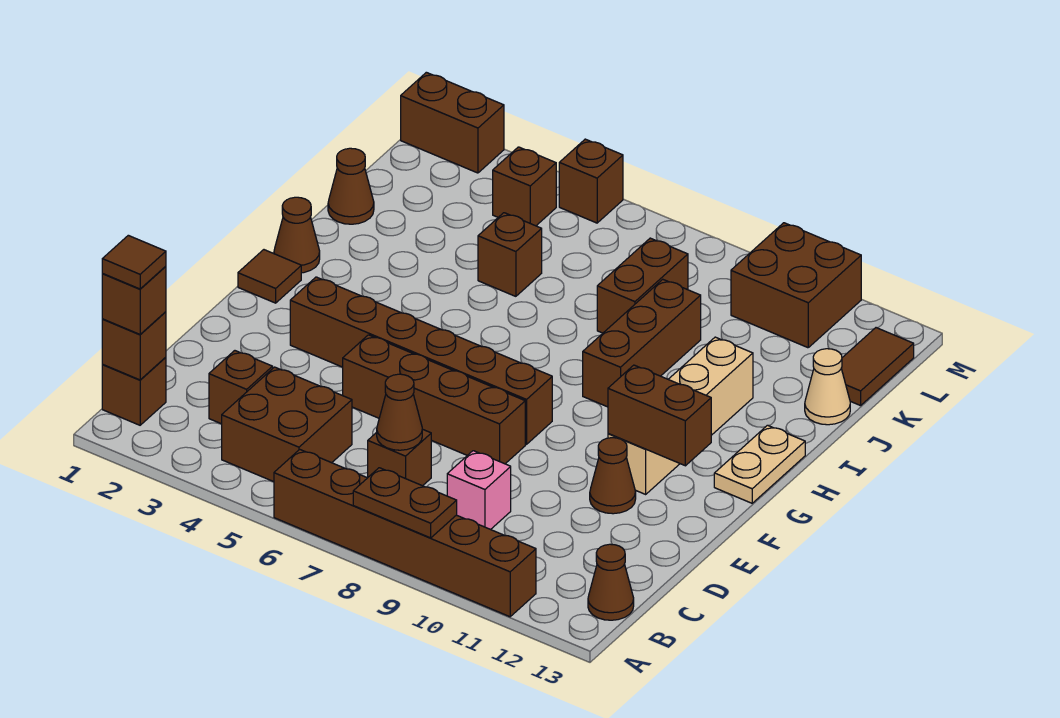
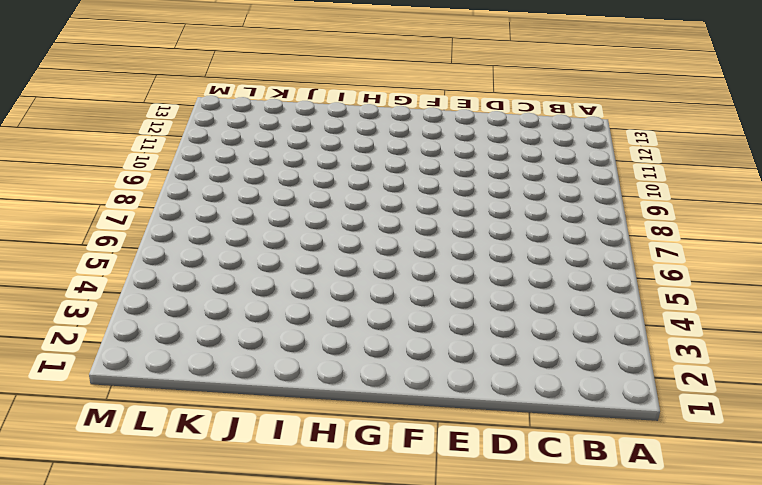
none -> brown 1x6 brick [274,449,536,617]
none -> brown 1x1 brick [102,357,166,425]
none -> brown 2x2 brick [222,367,352,482]
none -> brown 1x1 cone [588,544,634,620]

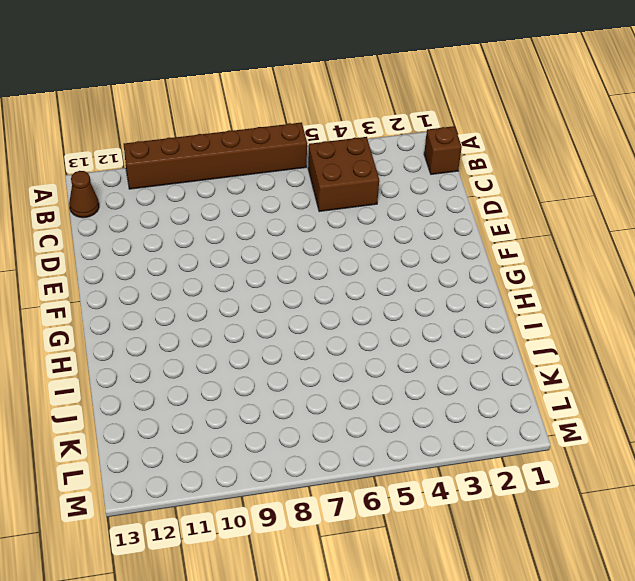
none -> brown 1x1 brick [209,351,273,424]
none -> brown 1x1 brick [368,429,431,486]
none -> pink 1x1 brick [447,451,511,530]
none -> brown 1x4 brick [343,335,525,464]

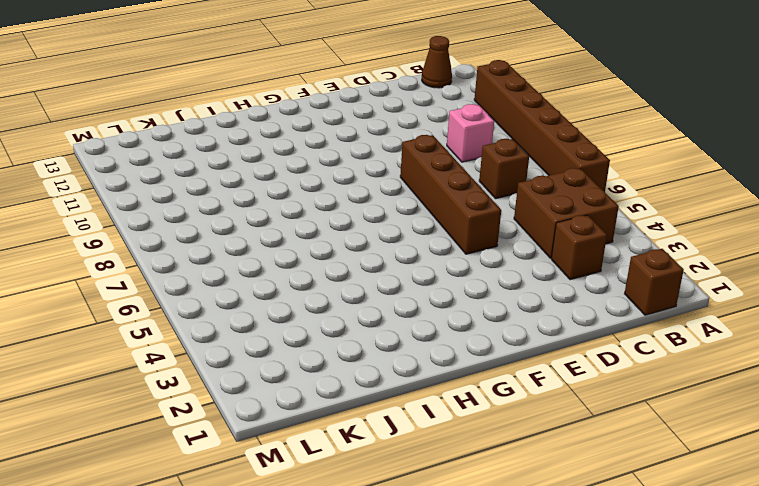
none -> brown 1x1 cone [590,438,636,514]
none -> brown 1x6 brick [290,277,552,444]
none -> tan 1x4 brick [608,337,753,494]
none -> brown 1x1 tile [238,250,301,303]

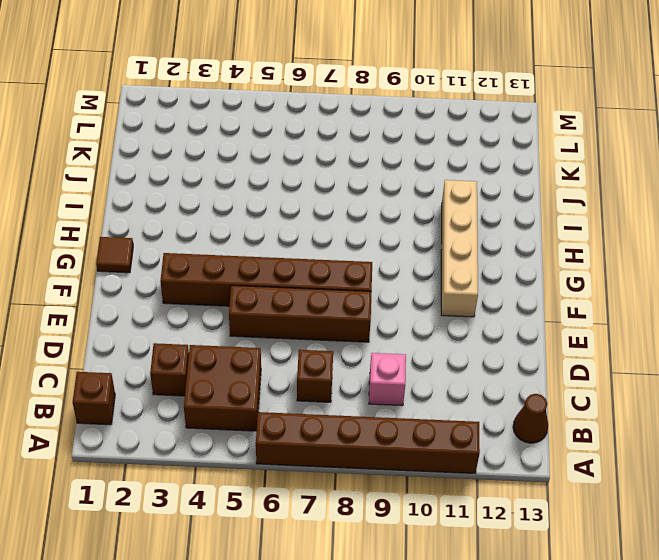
none -> brown 1x1 cone [590,438,636,514]
none -> tan 1x2 plate [714,425,805,503]
none -> brown 1x1 cone [274,197,320,273]
none -> brown 1x3 brick [583,279,701,407]

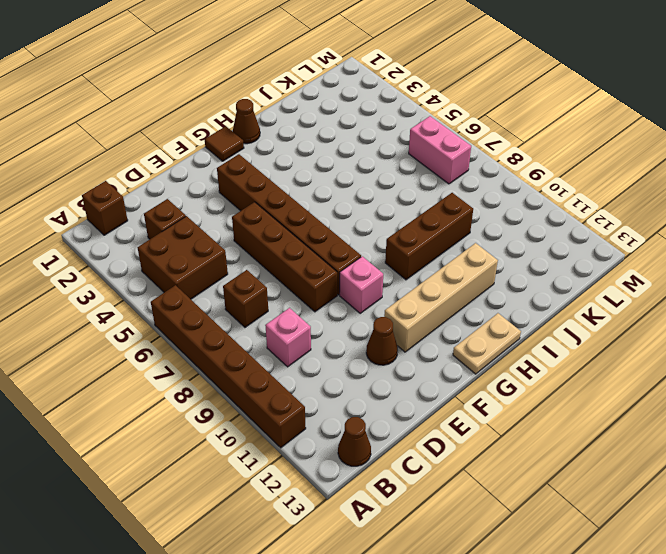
pink 1x1 brick [340,256,383,313] -> none
pink 1x2 brick [409,116,471,184] -> none
none -> brown 1x1 cone [328,148,374,224]
none -> brown 1x1 brick [478,213,542,296]
none -> brown 1x2 brick [597,238,688,333]
none -> tan 1x1 cone [805,349,850,425]

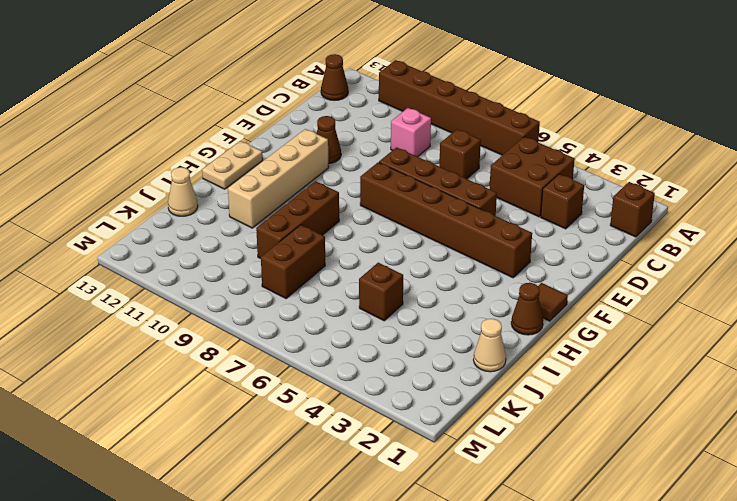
tan 1x1 cone [474,319,506,372] -> brown 1x1 cone [328,148,374,224]
none -> brown 1x2 tile [841,328,914,406]
none -> brown 1x1 brick [493,147,556,226]
none -> brown 2x2 brick [731,223,861,348]
none -> brown 1x2 brick [401,72,504,173]

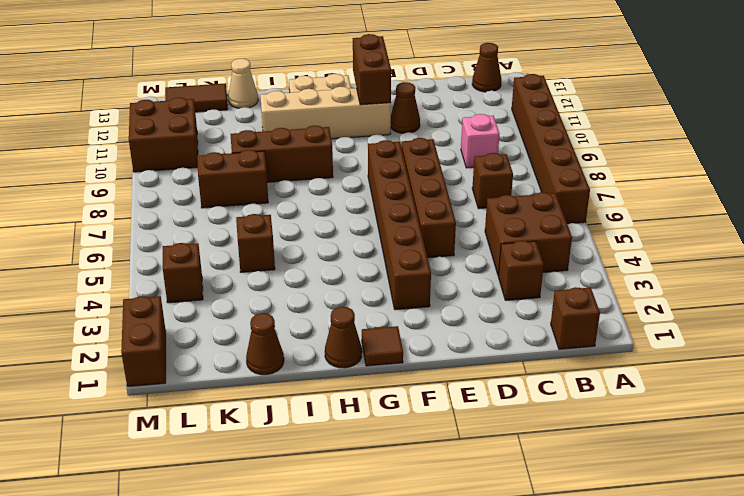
none -> brown 1x1 brick [559,139,623,223]
none -> brown 1x2 plate [353,468,457,538]
none -> brown 1x1 brick [102,312,166,380]
none -> brown 1x1 cone [377,374,422,450]

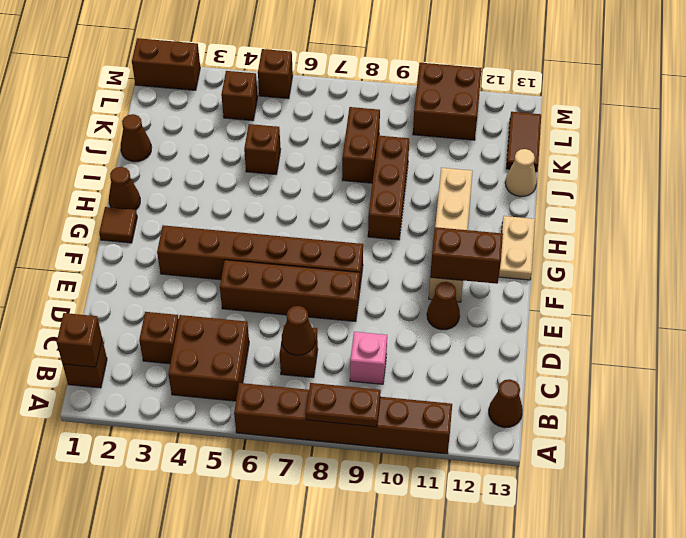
none -> brown 1x1 brick [102,266,166,335]
none -> brown 1x1 tile [102,235,166,289]

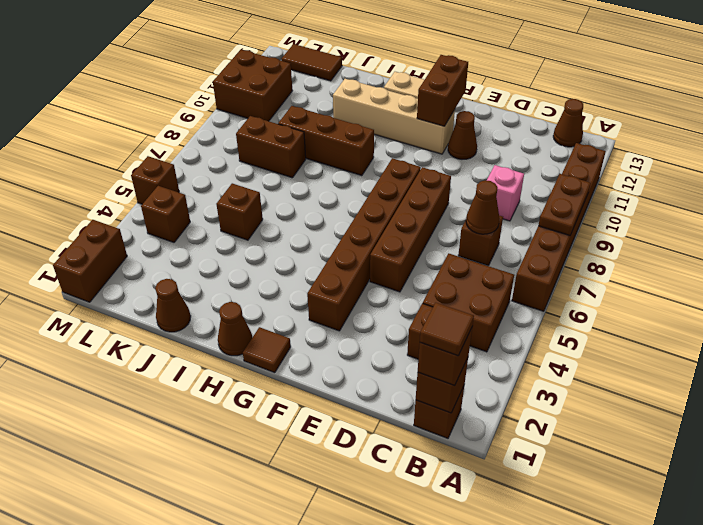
none -> tan 1x1 cone [805,349,850,425]

